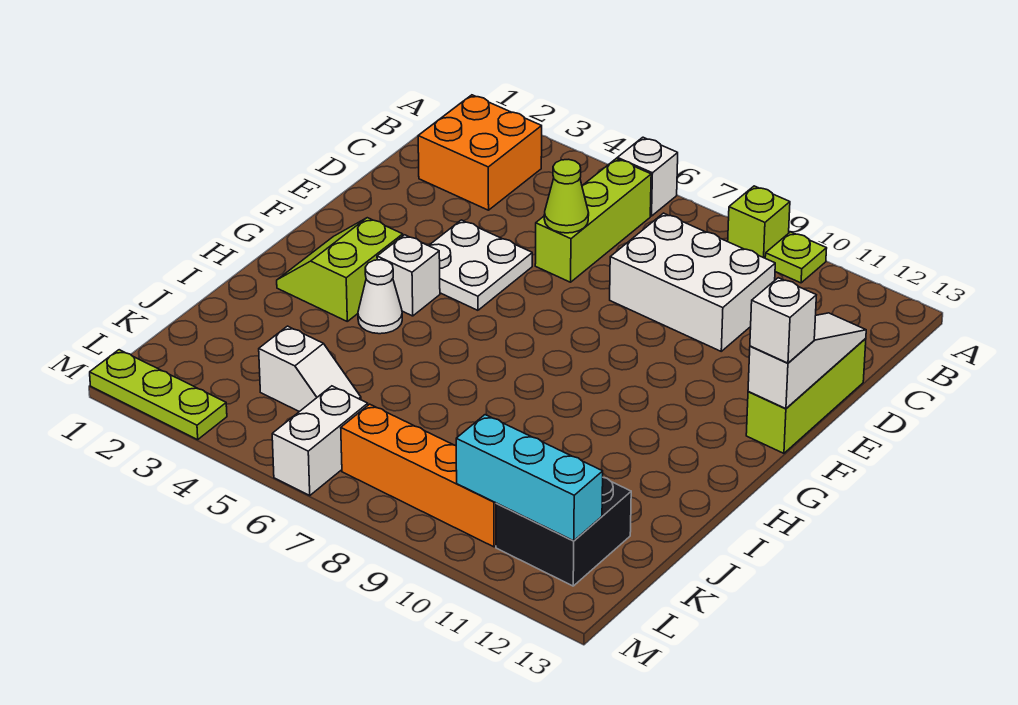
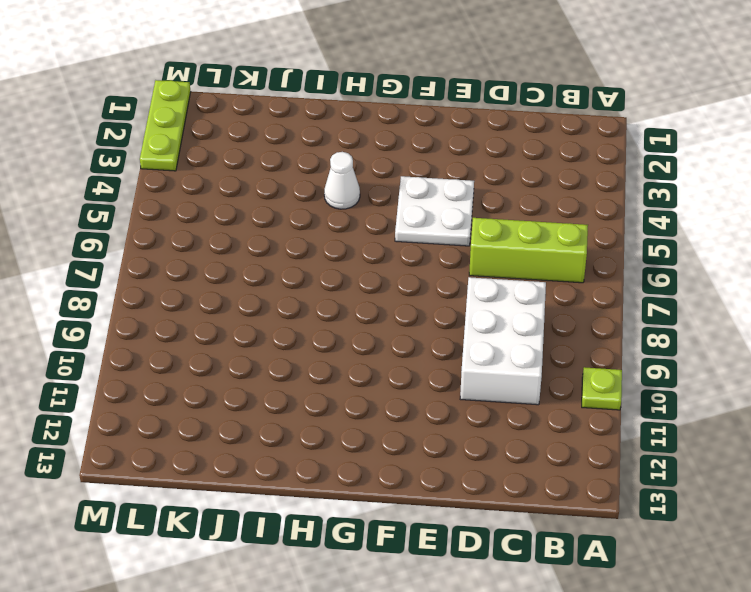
none -> white 1x1 brick [617,137,678,216]
none -> lime 1x1 brick [728,186,790,258]
none -> orange 2x2 brick [418,95,542,210]

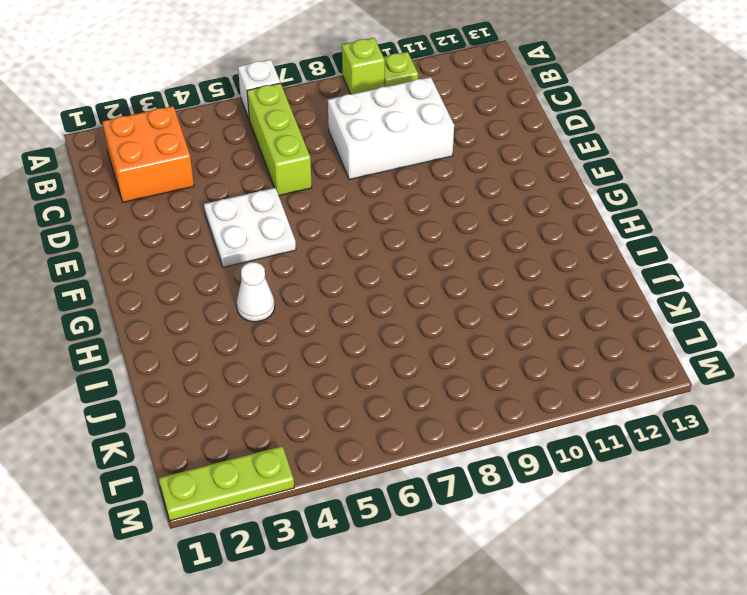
none -> lime 1x3 brick [746,338,866,453]
none -> lime 2x2 slope [277,218,403,321]
none -> white 1x1 brick [377,235,440,316]

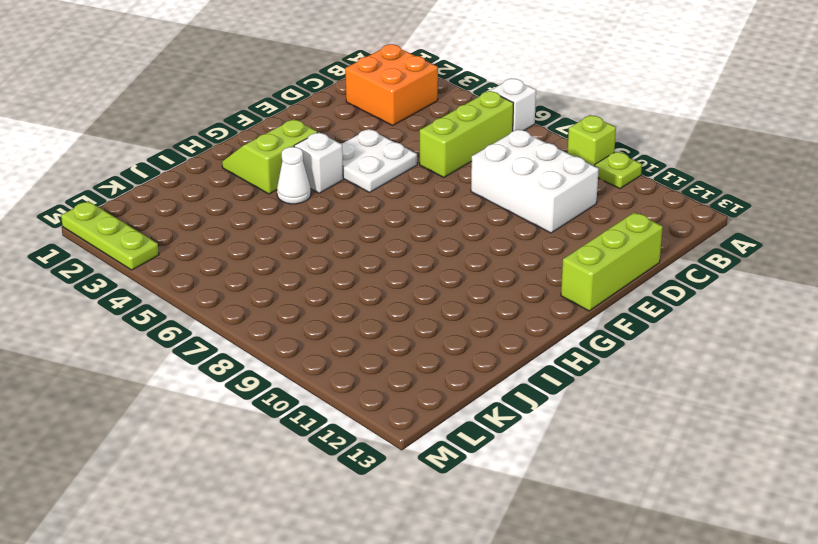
none -> white 1x2 slope [259,326,361,412]
none -> black 2x2 brick [496,478,631,586]
none -> white 1x2 brick [272,386,368,495]

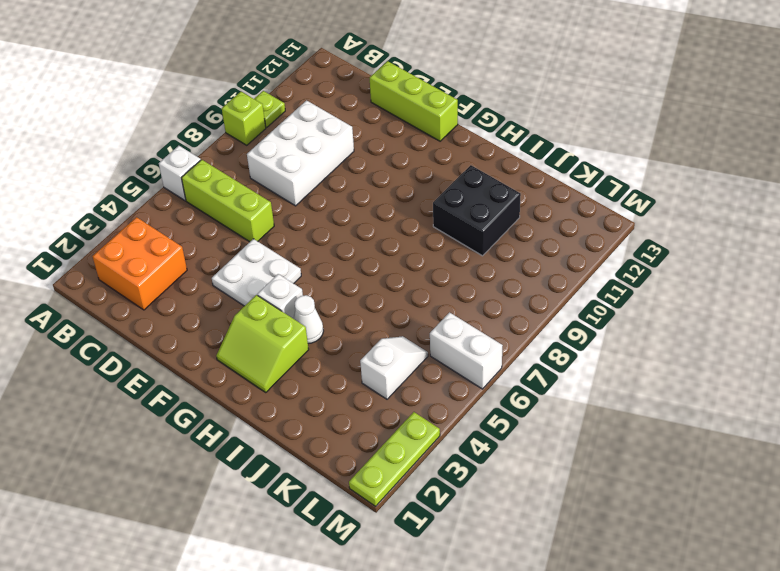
black 2x2 brick [433,165,521,256] -> black 2x2 brick moved to [496,478,631,586]
none -> orange 1x4 brick [341,404,496,547]
none -> lime 1x1 cone [544,159,589,233]
none -> white 1x3 slope [748,313,866,409]

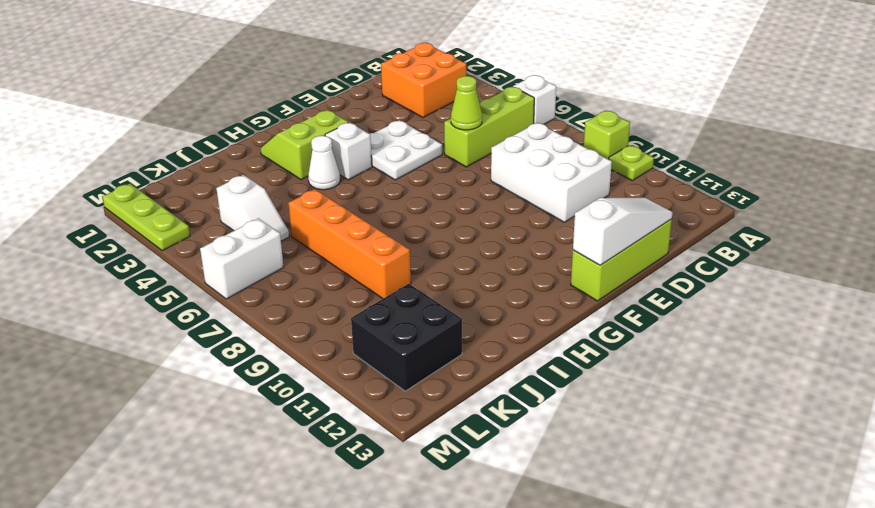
orange 1x4 brick [288,189,411,299] -> orange 1x4 brick moved to [341,404,496,547]
none -> cyan 1x3 brick [456,415,603,541]
none -> white 1x1 brick [750,278,816,363]

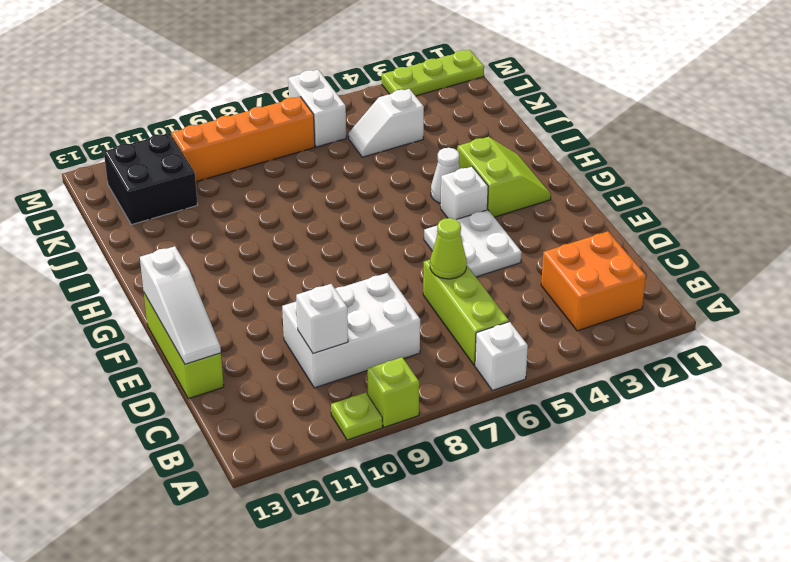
white 1x1 brick [296,284,348,354] -> white 1x1 brick moved to [750,278,816,363]
none -> cyan 1x3 brick [456,415,603,541]

